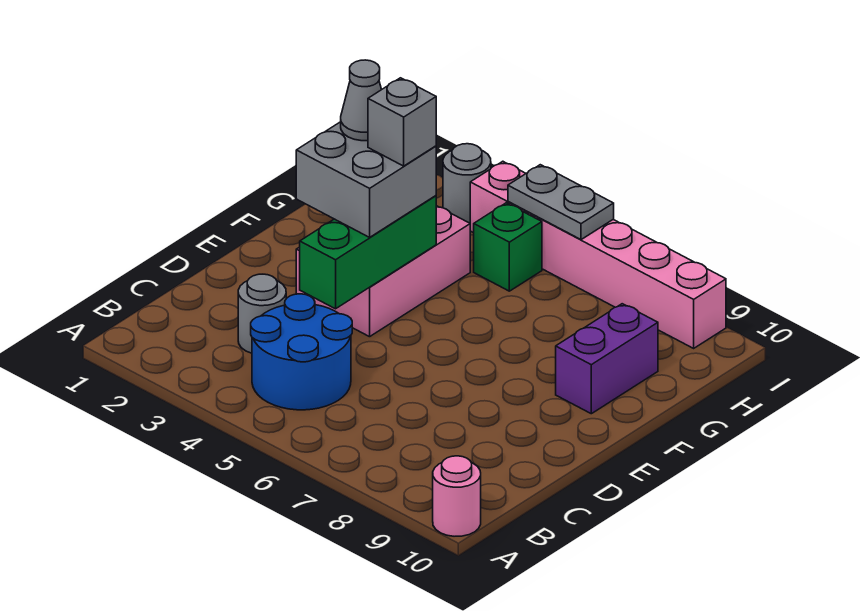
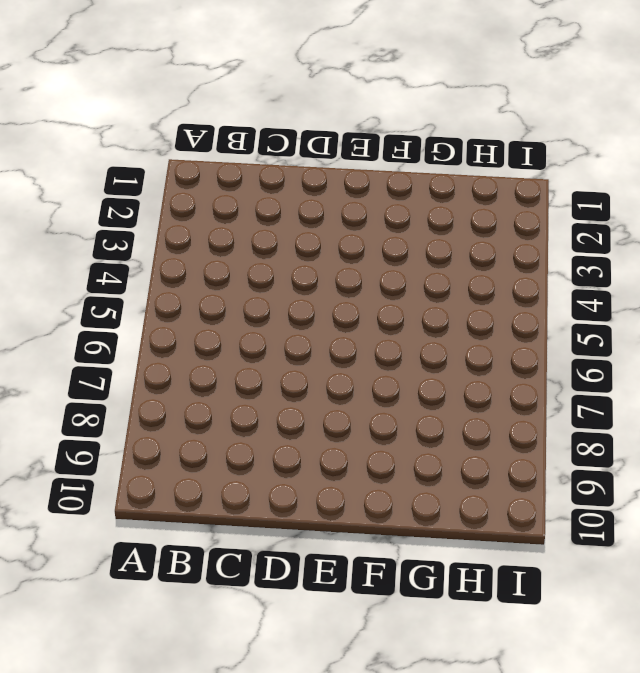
none -> pink 1x1 round brick [433,456,481,536]
none -> blue 2x2 round brick [251,294,352,410]
none -> grey 1x1 round brick [238,274,286,353]

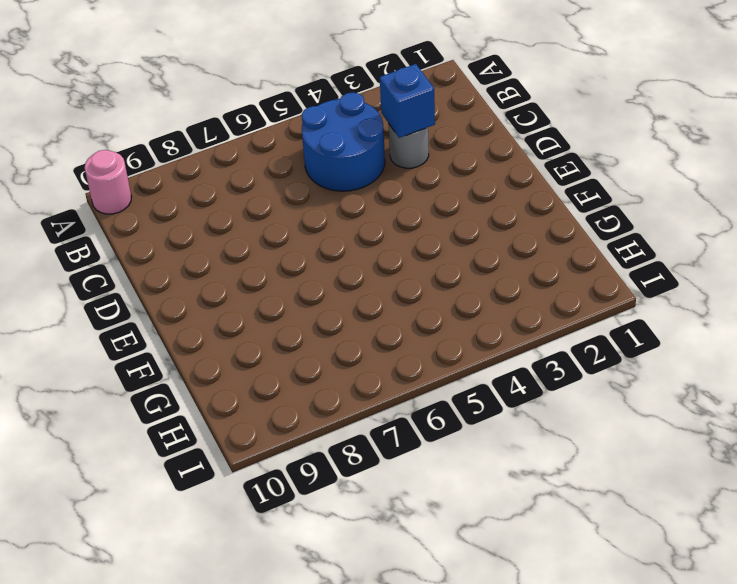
blue 1x1 brick [380,64,435,138] -> none
none -> pink 2x3 brick [296,206,470,337]
none -> purple 1x2 brick [556,304,658,414]
none -> green 1x1 brick [474,203,542,291]

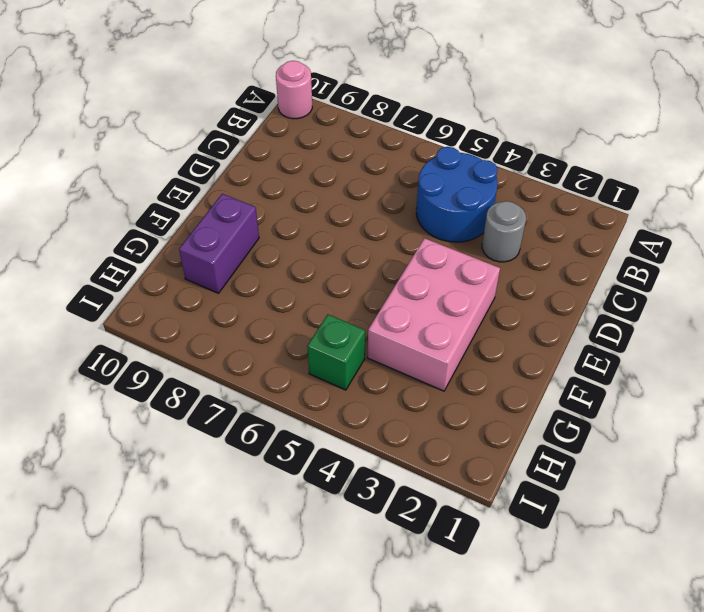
none -> grey 1x1 round brick [443,144,491,223]
none -> pink 1x6 brick [470,161,726,348]
none -> green 1x3 brick [300,196,436,309]

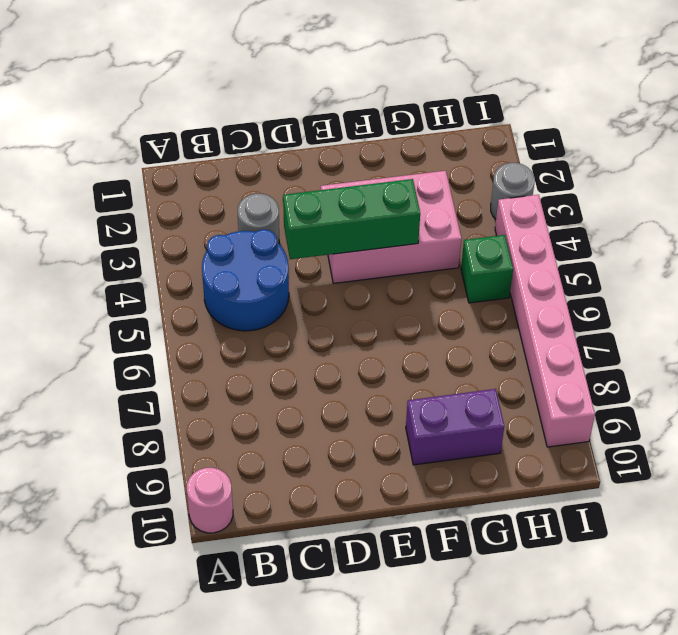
none -> grey 1x2 plate [508,165,614,240]
none -> grey 2x2 brick [296,122,436,237]
none -> grey 1x1 cone [341,60,381,141]

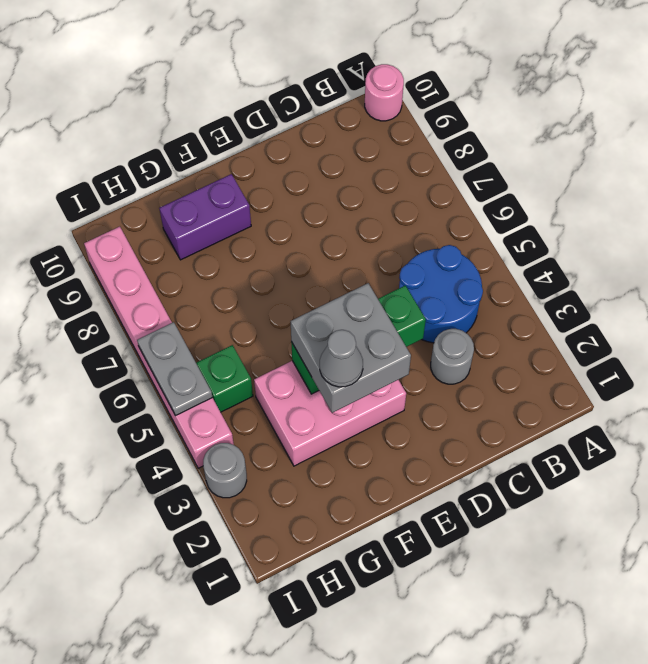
none -> grey 1x1 brick [368,78,436,166]

